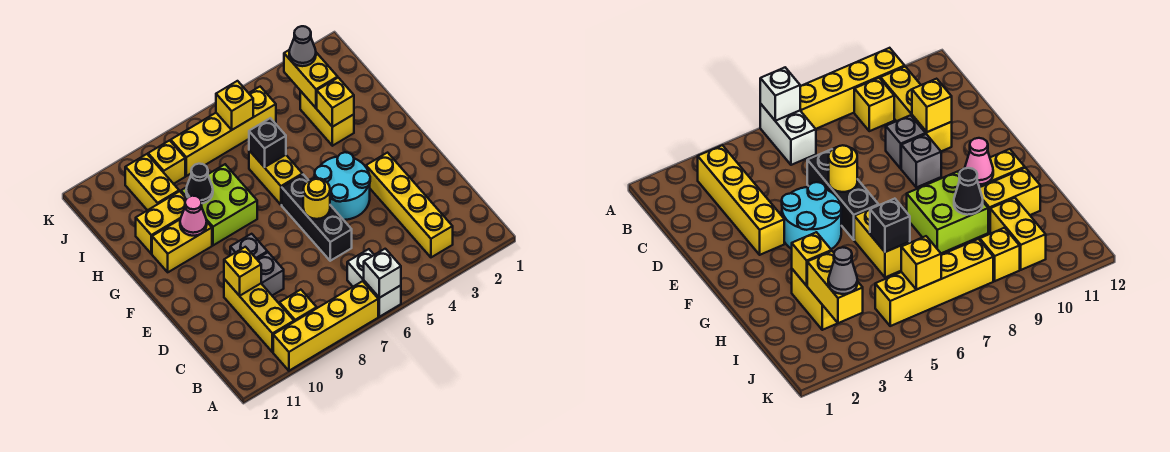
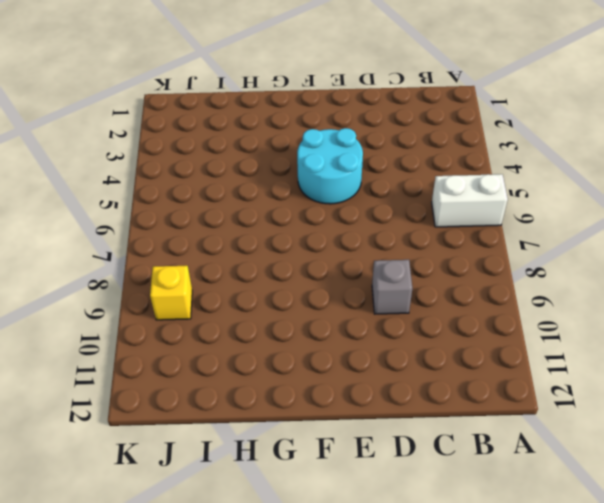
none -> yellow 1x4 brick [273,281,378,371]
none -> yellow 1x4 brick [366,153,453,257]
none -> yellow 1x1 brick [279,290,317,322]

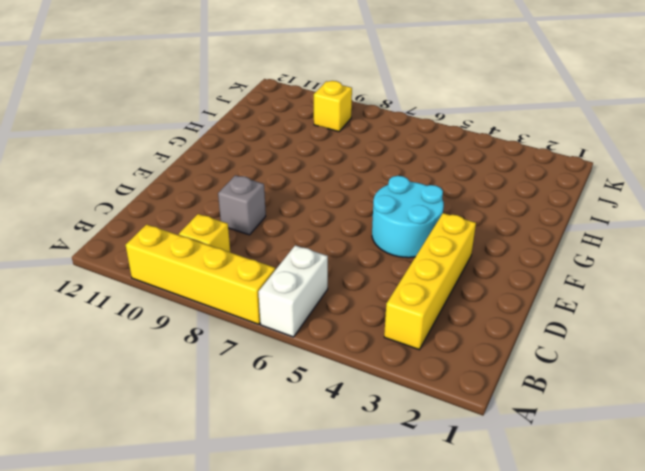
none -> yellow 1x3 brick [224,279,294,352]
none -> black 1x3 brick [282,175,352,261]
none -> grey 1x1 brick [230,234,267,259]

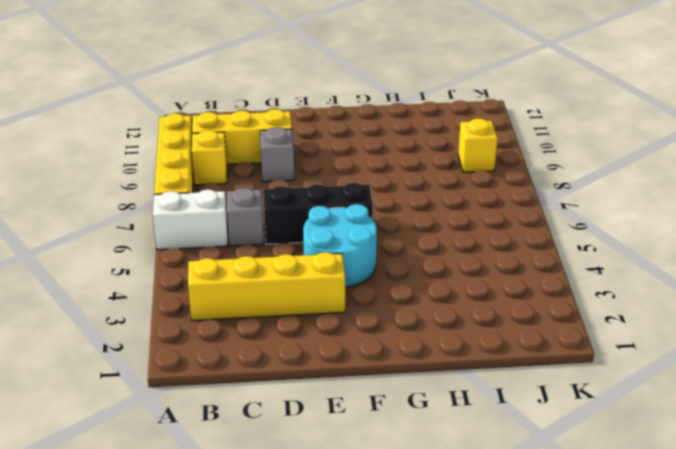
grey 1x1 brick [227,188,264,246] -> grey 1x1 brick moved to [230,234,267,259]
none -> yellow 1x2 brick [249,150,302,205]
none -> lime 2x2 brick [181,164,257,245]
none -> yellow 1x2 brick [152,220,212,272]

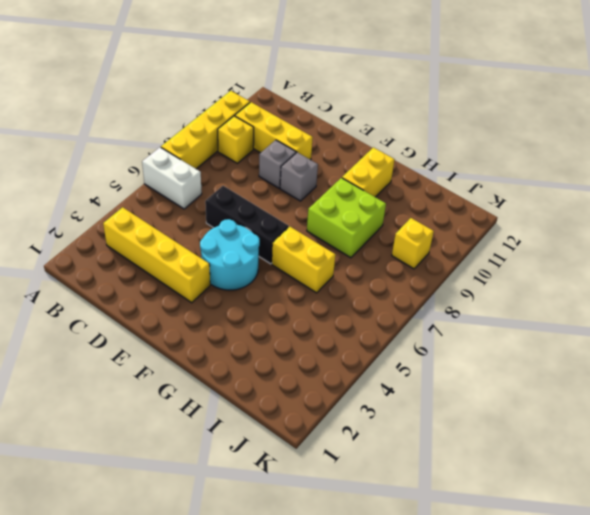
none -> yellow 1x2 brick [300,91,354,146]
none -> yellow 1x2 brick [136,191,186,254]
none -> yellow 1x2 brick [125,154,179,210]

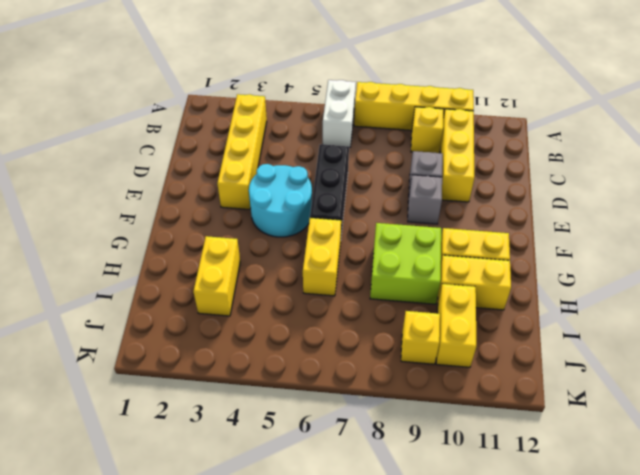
none -> yellow 1x4 brick [171,87,276,176]
none -> white 1x1 brick [364,249,401,298]
none -> yellow 1x1 brick [224,247,261,296]

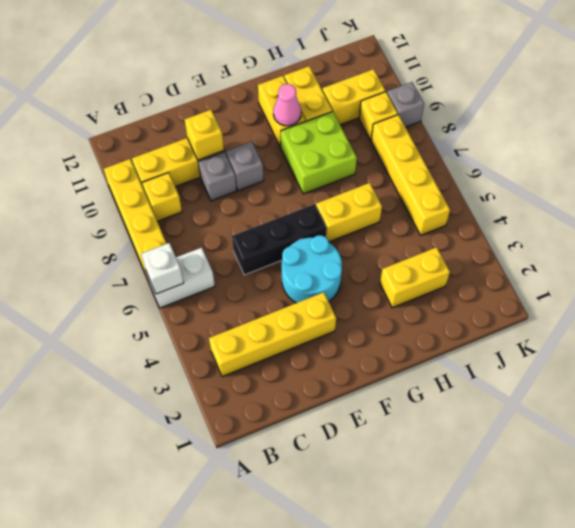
grey 1x1 brick [387,82,424,127] -> none
none -> yellow 1x1 round brick [303,178,330,219]
none -> yellow 1x1 brick [317,78,354,127]
none -> black 1x1 brick [249,118,286,167]

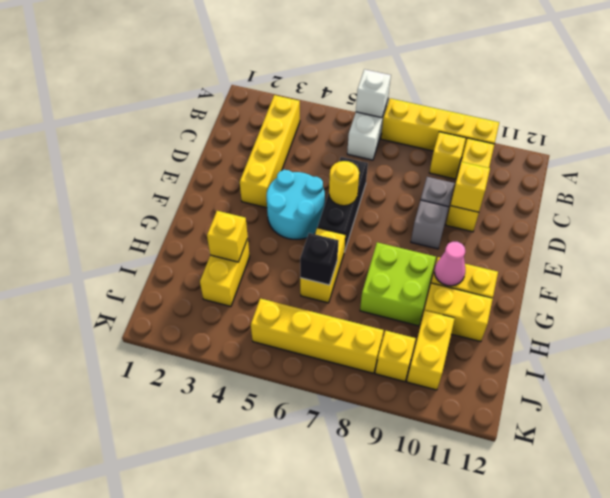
none -> black 1x1 cone [186,164,213,203]
none -> yellow 1x2 brick [284,50,338,108]
none -> yellow 1x1 brick [216,81,253,130]

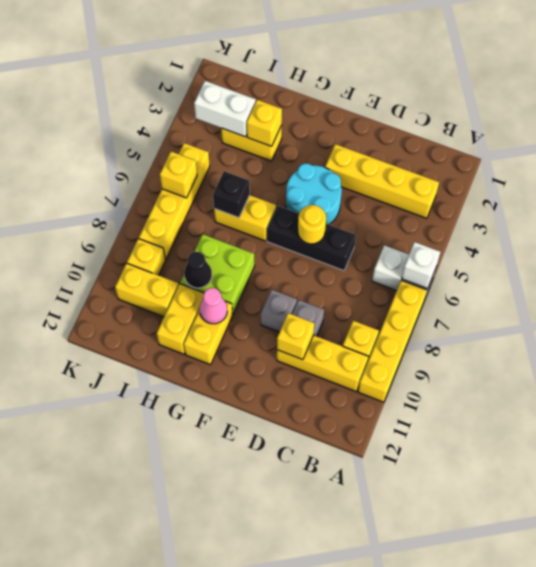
white 1x2 brick [194,81,256,137] -> yellow 1x2 brick [284,50,338,108]
none -> grey 1x1 cone [289,26,316,66]

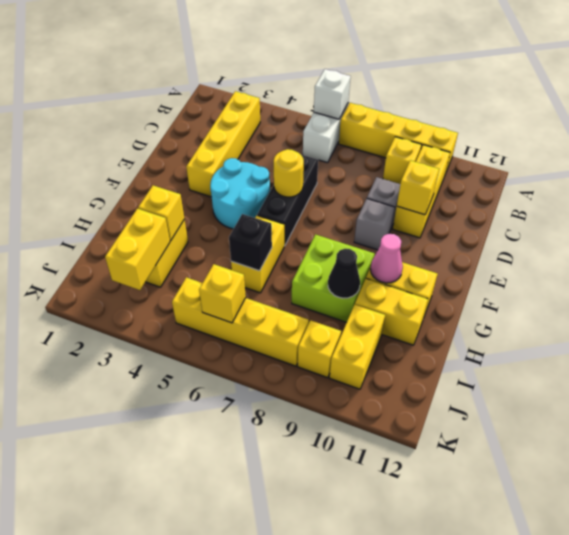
none -> grey 1x1 cone [289,26,316,66]

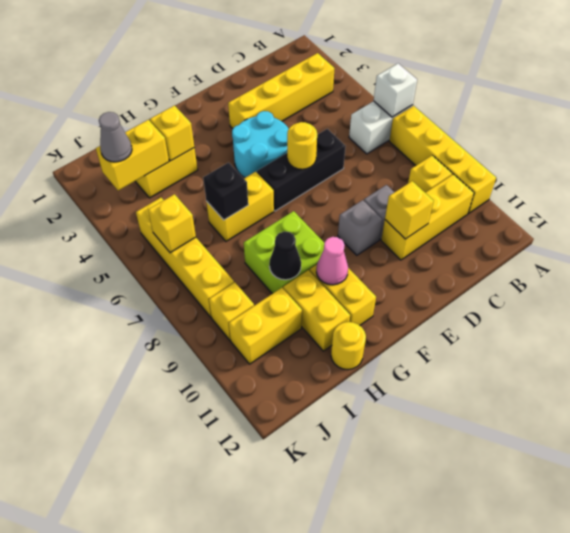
yellow 1x1 round brick [331,322,366,370] -> none

